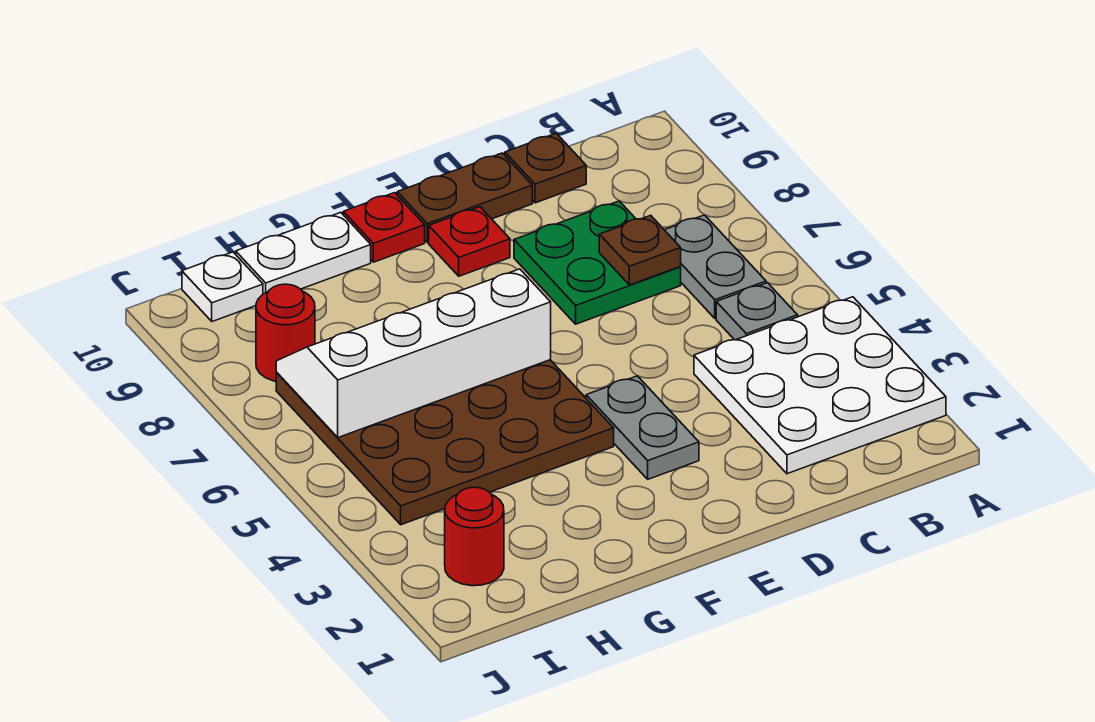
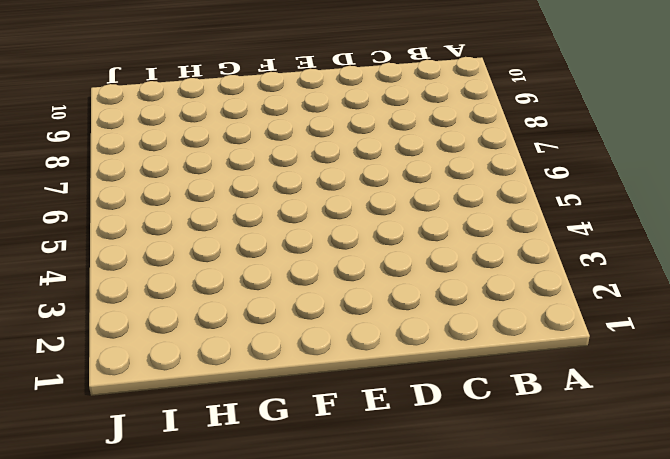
none -> white 3x3 plate [694,297,946,474]
none -> grey 1x1 plate [716,283,798,340]
none -> grey 1x2 plate [665,215,766,318]

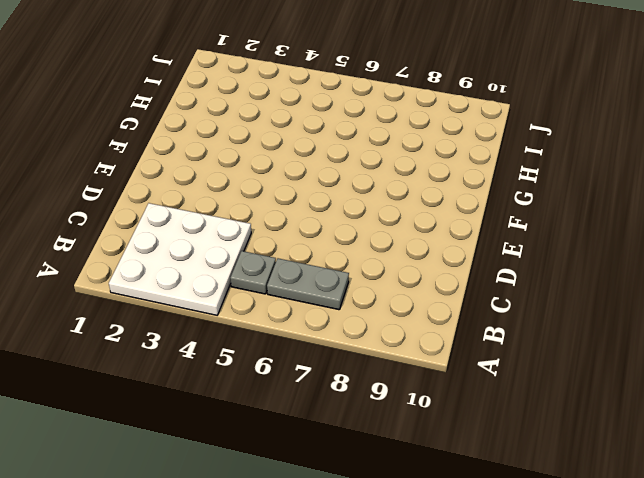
none -> green 2x2 plate [514,201,681,324]
none -> brown 1x1 plate [505,133,586,203]
none -> brown 1x2 plate [397,153,532,242]

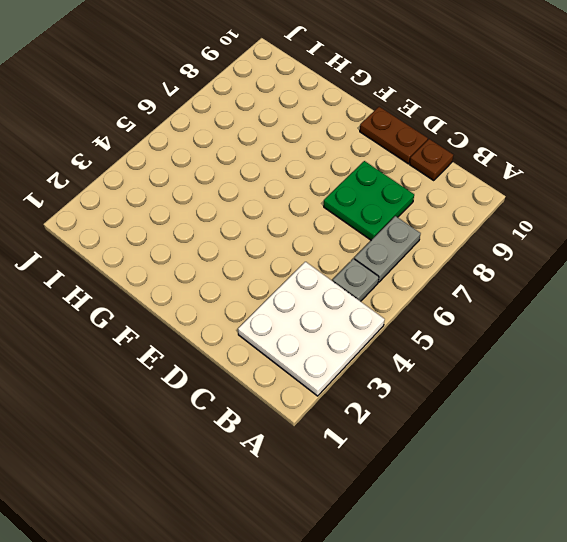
none -> grey 1x2 plate [586,376,699,479]
none -> red 1x1 plate [429,207,510,276]
none -> brown 4x4 plate [276,360,614,525]

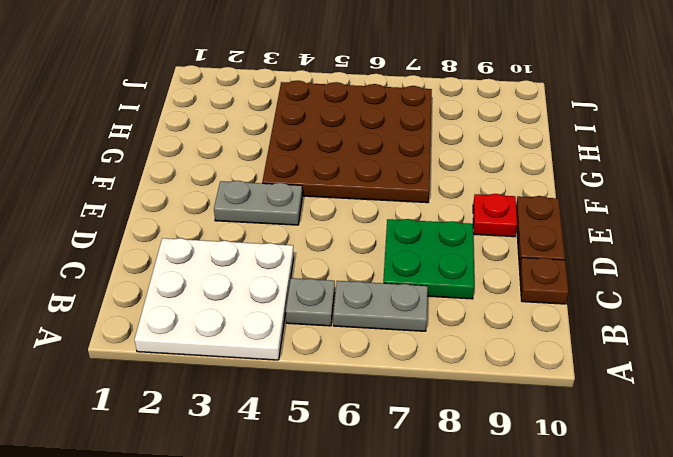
none -> red 1x1 plate [343,193,425,262]
none -> white 1x2 plate [236,212,371,294]
none -> red 1x1 round brick [445,487,504,586]

